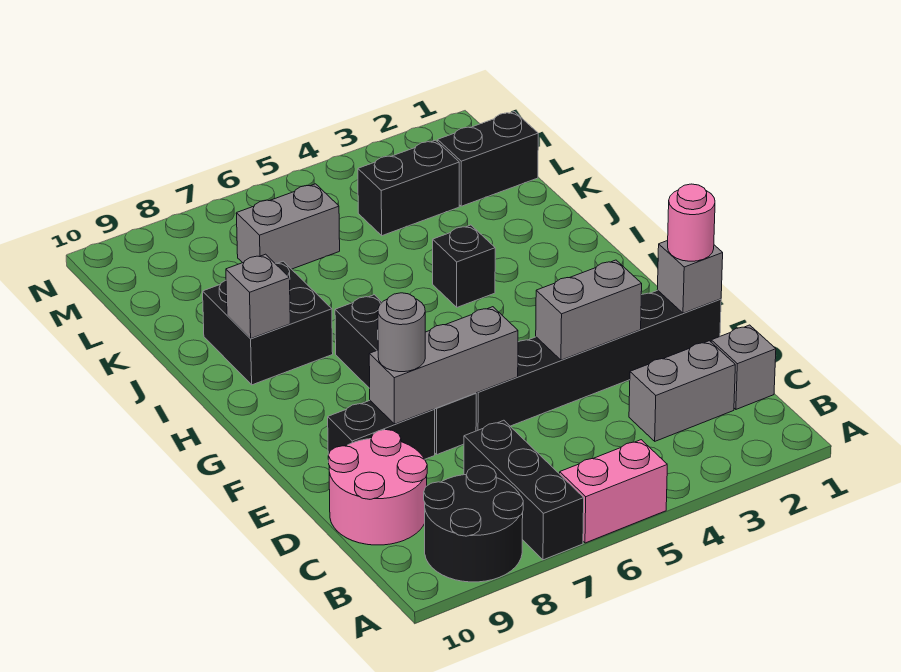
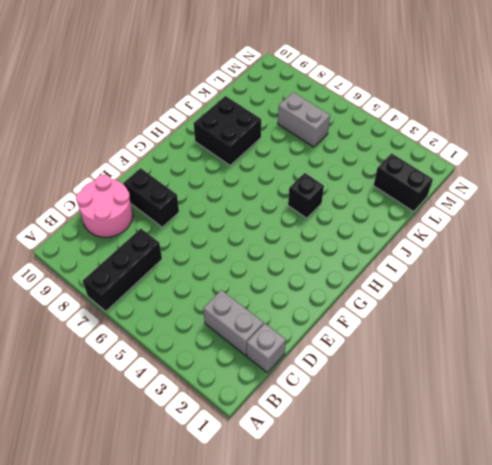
none -> pink 1x2 brick [560,440,667,543]
none -> black 2x2 round brick [424,465,523,582]
none -> black 1x6 brick [476,290,721,431]

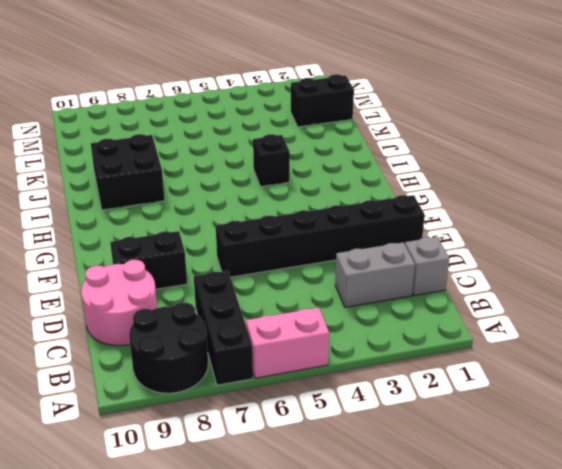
none -> black 1x4 brick [335,295,476,454]
none -> black 1x2 brick [358,140,459,236]
none -> grey 1x2 brick [236,184,340,269]

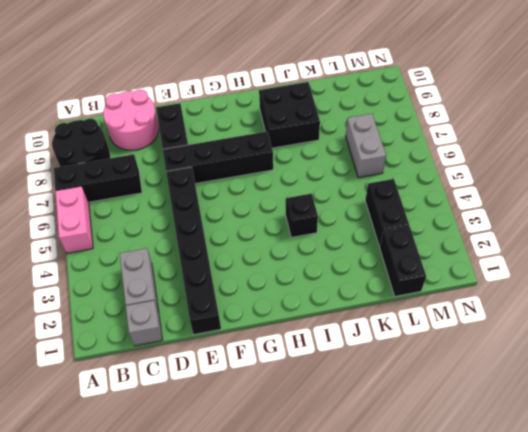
none -> grey 1x1 brick [657,241,723,313]
none -> grey 1x2 brick [536,260,642,360]
none -> grey 1x3 brick [369,307,518,424]

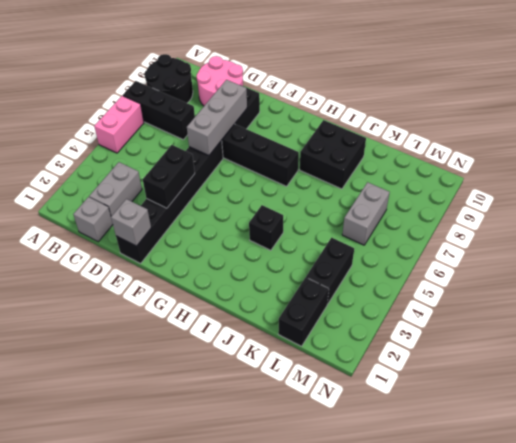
black 1x2 brick [143,145,195,208] -> grey 1x2 brick [536,260,642,360]
none -> grey 1x1 brick [226,254,290,339]
none -> pink 1x1 round brick [668,184,715,261]
none -> grey 1x1 round brick [378,293,425,372]

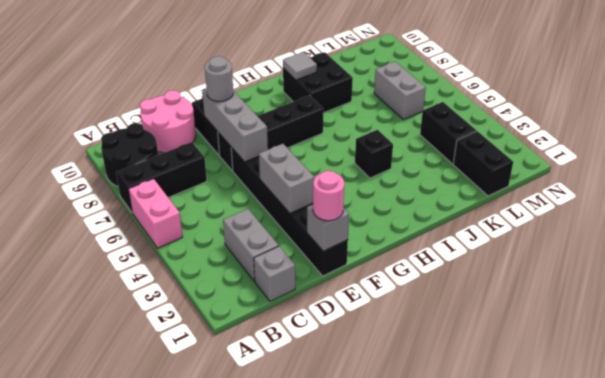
grey 1x1 tile [283,52,317,80] -> grey 1x1 brick [226,254,290,339]

